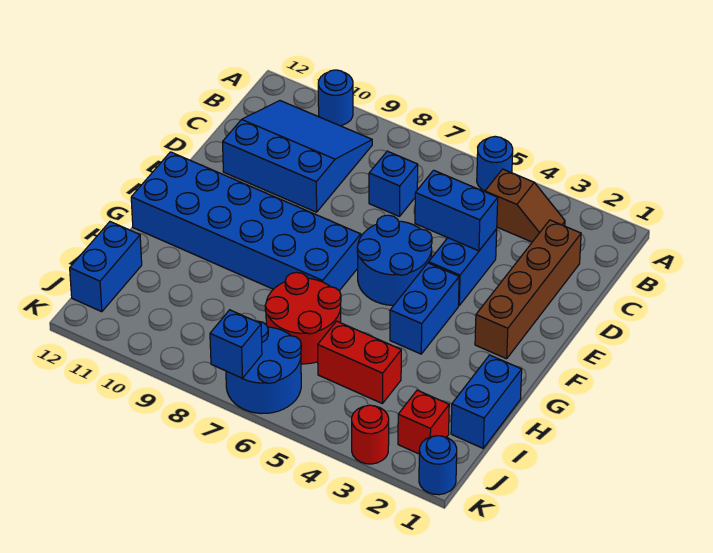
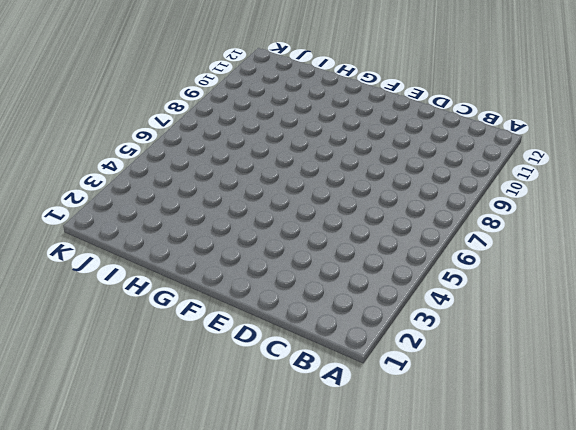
none -> blue 1x1 round brick [477,136,513,191]
none -> blue 1x1 round brick [318,70,353,126]
none -> brown 1x2 slope [485,169,565,242]

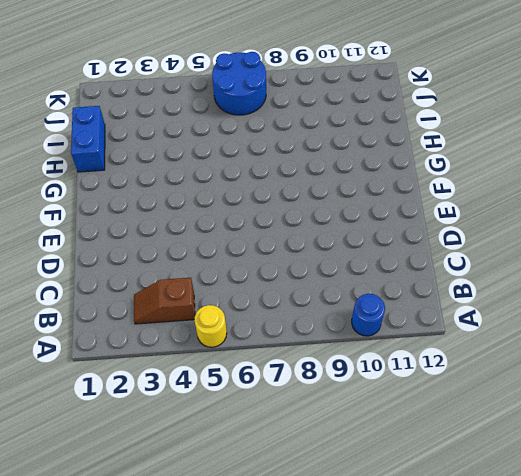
yellow 1x1 round brick [194,305,227,347] -> blue 1x1 round brick [477,136,513,191]
none -> blue 3x3 slope [223,101,372,212]
none -> brown 1x4 brick [475,220,581,359]
none -> blue 1x1 brick [369,151,418,217]

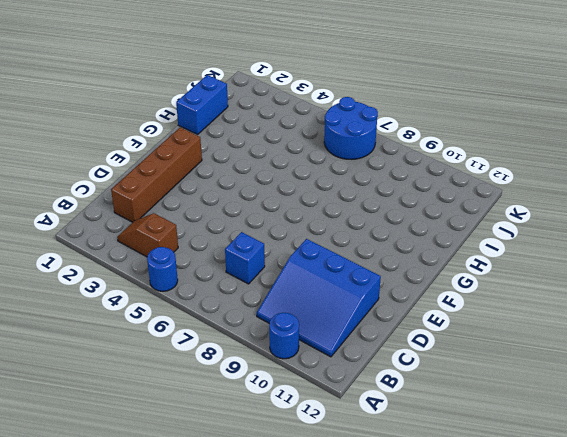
none -> blue 1x2 brick [429,229,497,305]
none -> blue 2x2 round brick [357,215,432,305]
none -> blue 1x2 brick [390,263,459,354]

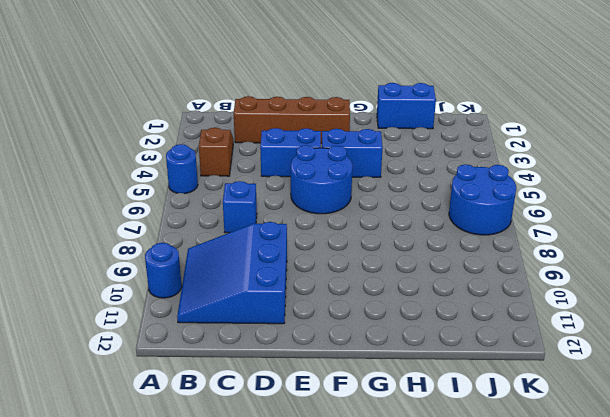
none -> blue 2x6 brick [131,152,361,291]
none -> red 2x2 round brick [265,272,341,364]
none -> red 1x2 brick [318,321,401,404]

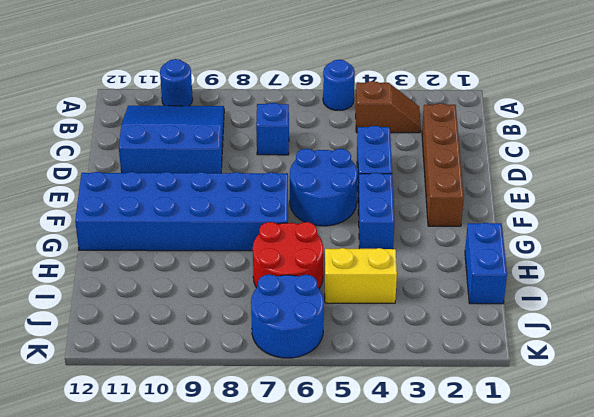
yellow 1x2 brick [325,248,397,303] -> red 1x2 brick [318,321,401,404]
none -> blue 1x2 brick [70,222,142,312]
none -> red 1x1 brick [398,390,449,454]
none -> blue 1x1 round brick [419,436,457,495]

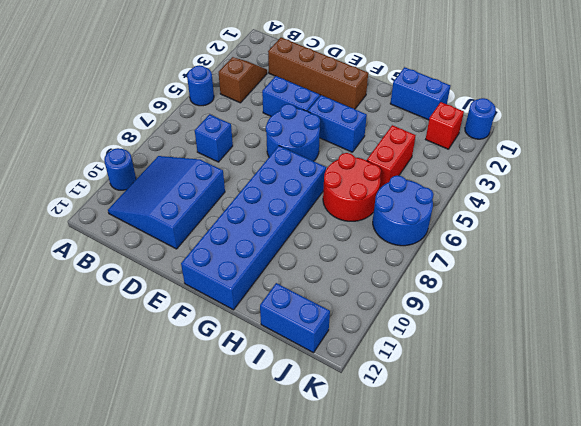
none -> red 1x1 round brick [352,405,389,464]
none -> blue 1x2 brick [415,170,498,251]
none -> blue 1x1 brick [210,310,262,378]

